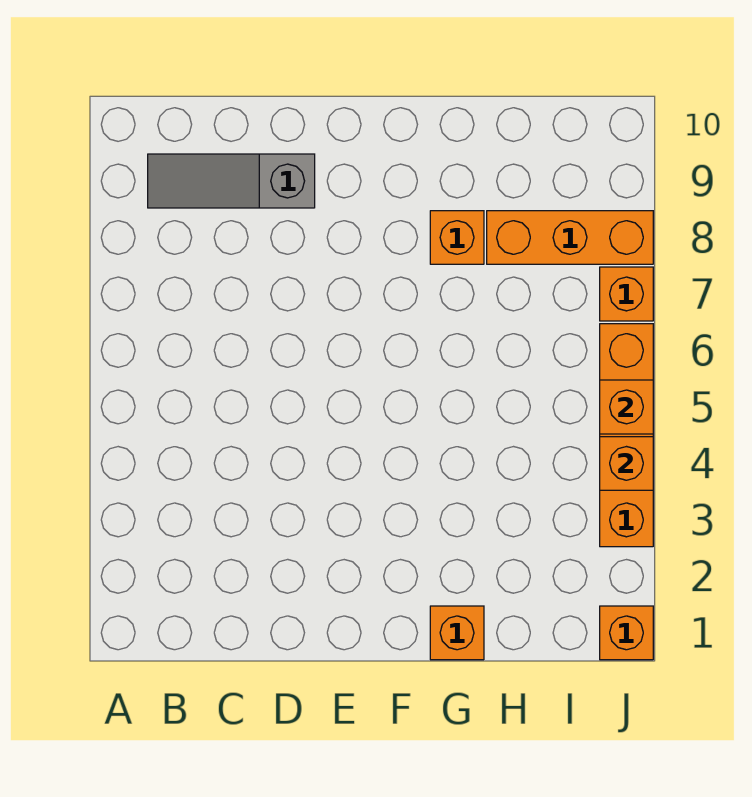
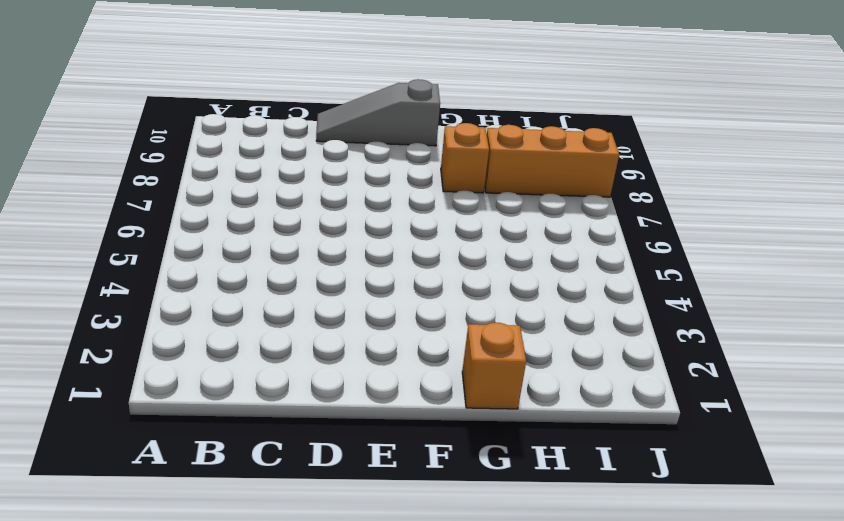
grey 1x3 slope [316,79,440,146] -> grey 1x3 slope moved to [148,154,315,208]
none -> orange 1x1 brick [600,606,653,660]
none -> orange 1x4 brick [600,324,653,547]

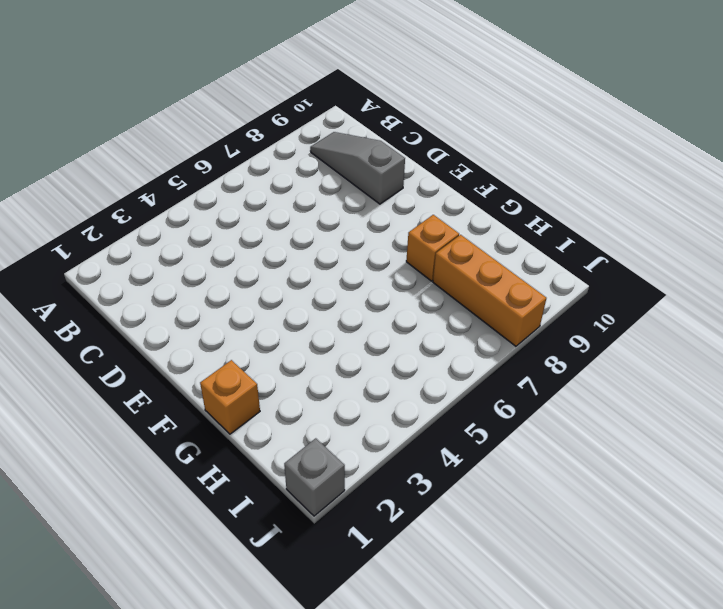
grey 1x1 brick [284,438,345,516] -> orange 1x1 brick [600,606,653,660]
none -> orange 1x4 brick [600,324,653,547]
none -> orange 1x1 brick [600,267,653,321]

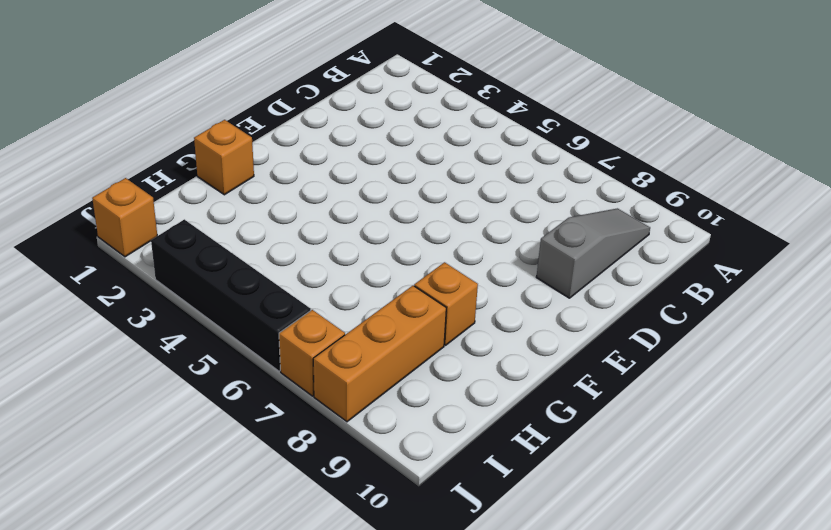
black 1x4 brick [151,219,311,371] -> orange 1x4 brick [600,324,653,547]
none -> orange 1x1 brick [600,437,653,490]
none -> orange 1x1 brick [600,380,653,434]

